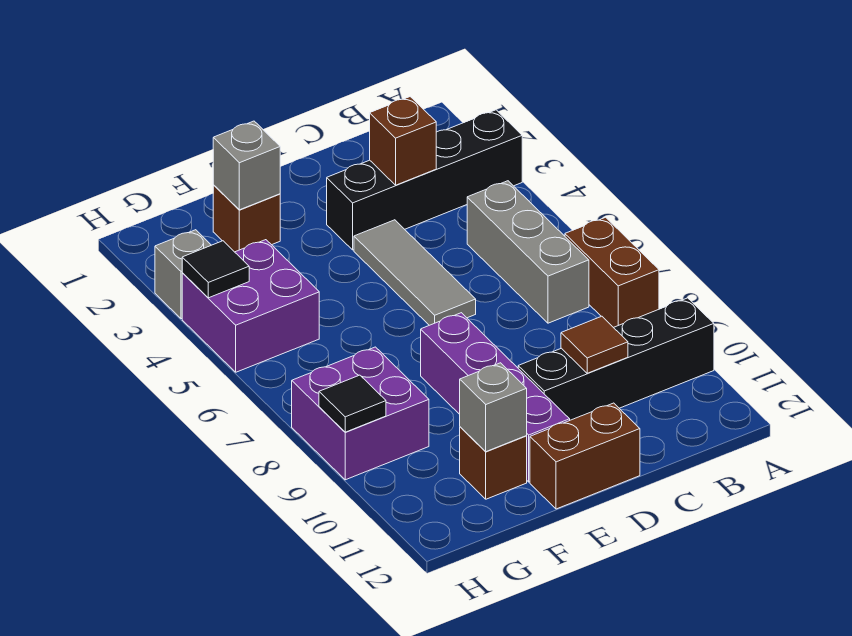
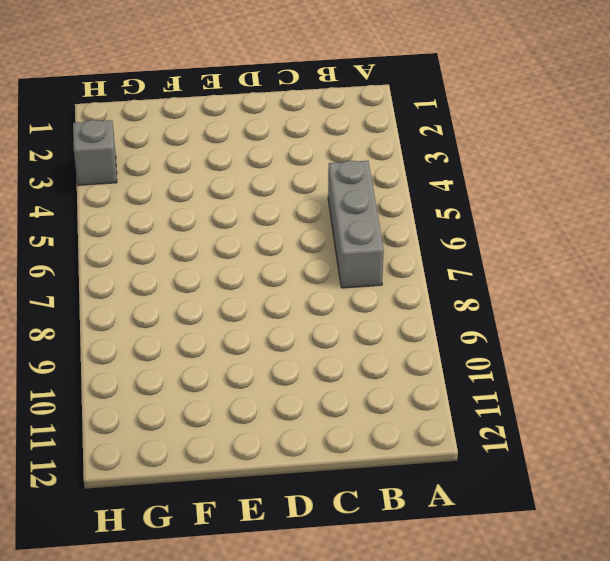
none -> black 1x4 brick [327,110,522,250]
none -> brown 1x2 brick [565,217,659,328]
none -> black 1x4 brick [518,298,714,420]

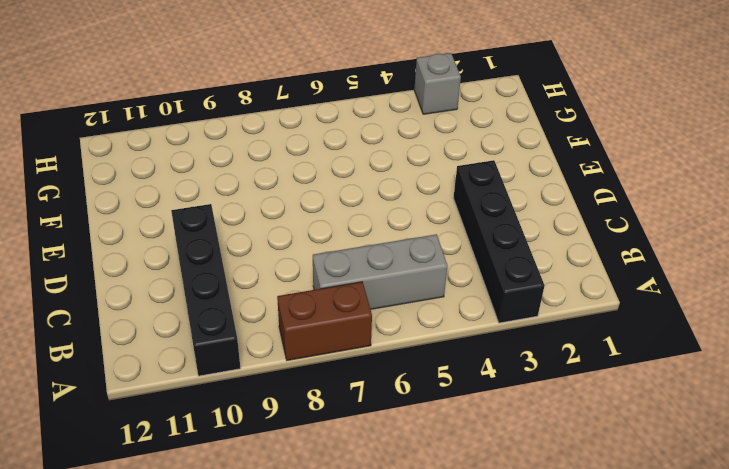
none -> grey 1x3 tile [354,220,476,325]
none -> brown 1x2 brick [530,403,640,509]
none -> purple 1x4 brick [421,313,570,482]

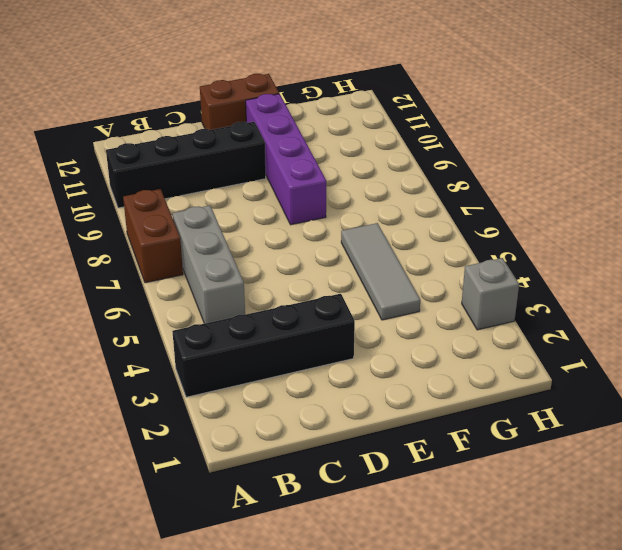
grey 1x3 tile [341,223,420,320] -> grey 1x3 tile moved to [354,220,476,325]
none -> brown 1x1 brick [213,185,280,252]
none -> brown 1x1 brick [460,427,527,499]
none -> purple 2x2 brick [182,240,319,372]

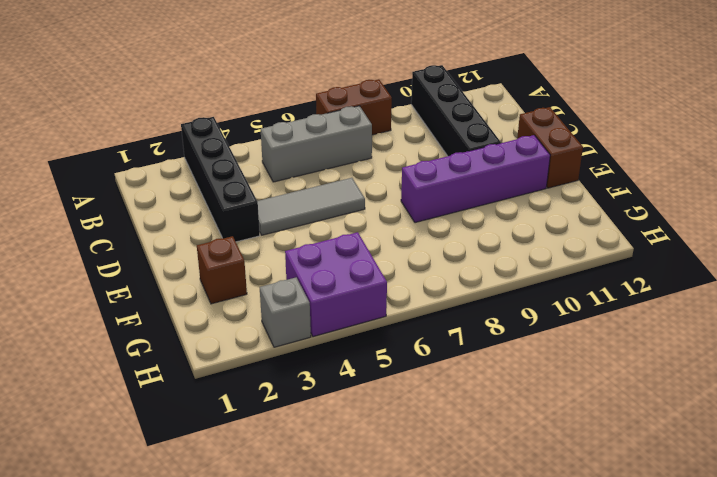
none -> brown 1x1 brick [460,427,527,499]
none -> purple 2x2 brick [292,347,429,480]
none -> brown 1x1 brick [370,97,436,185]

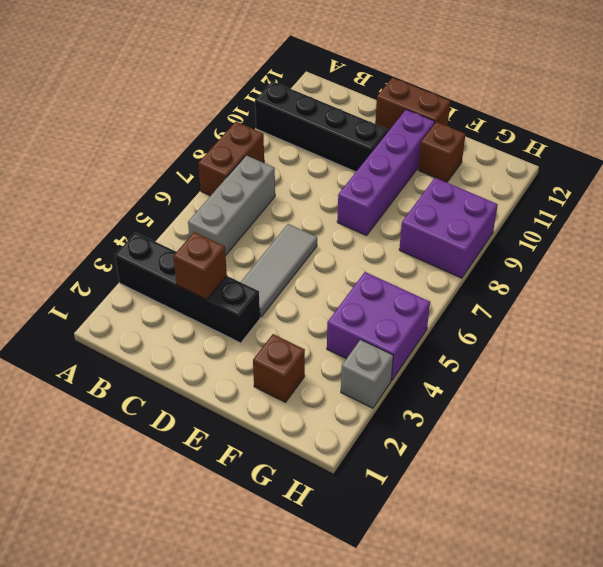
none -> brown 1x1 tile [561,316,628,373]
none -> grey 1x1 brick [213,121,280,210]
none -> grey 1x1 brick [460,363,527,452]

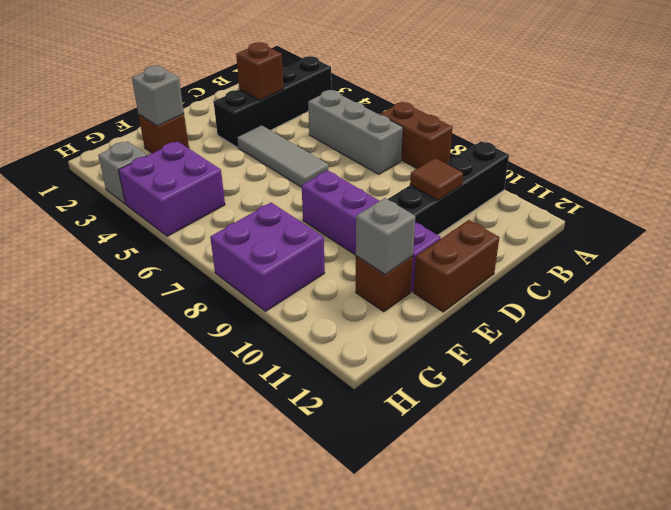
none -> black 1x1 tile [182,241,249,298]
none -> black 1x1 tile [319,375,386,432]

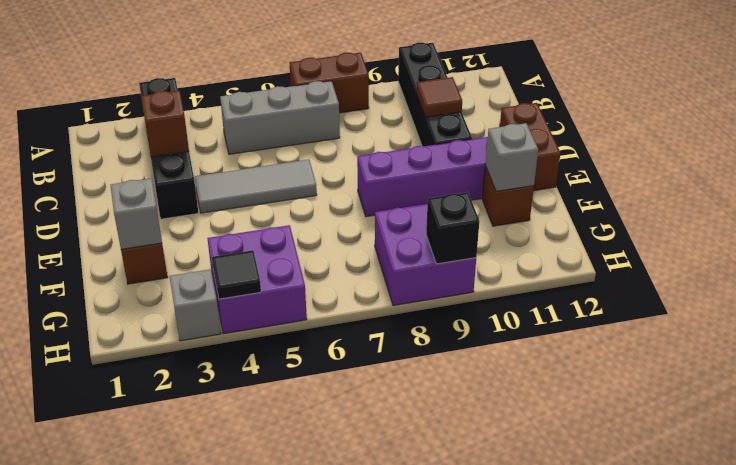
black 1x1 brick [426,192,479,264] -> black 1x1 tile [319,375,386,432]

